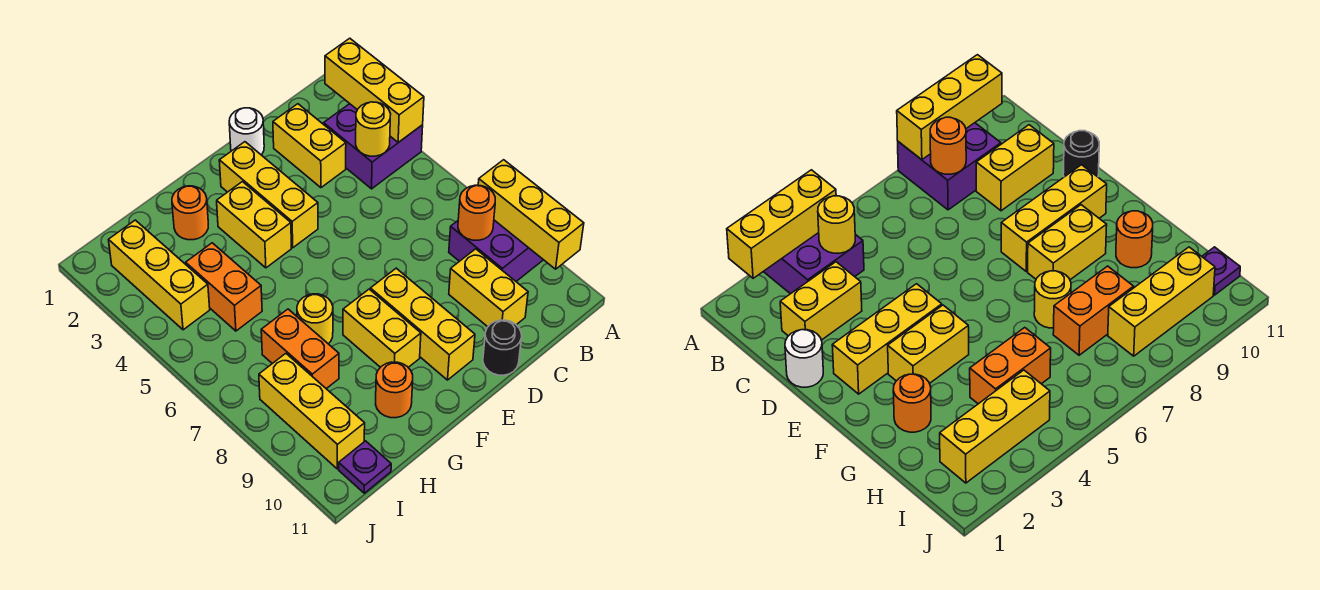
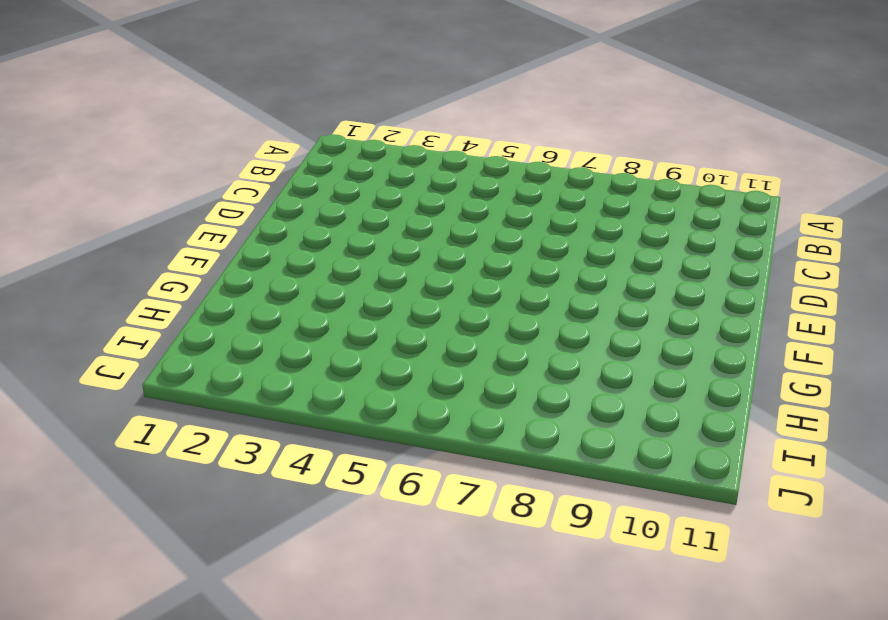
none -> purple 2x2 brick [324,104,423,189]
none -> purple 2x2 brick [449,220,543,281]
none -> yellow 1x2 brick [273,104,346,188]

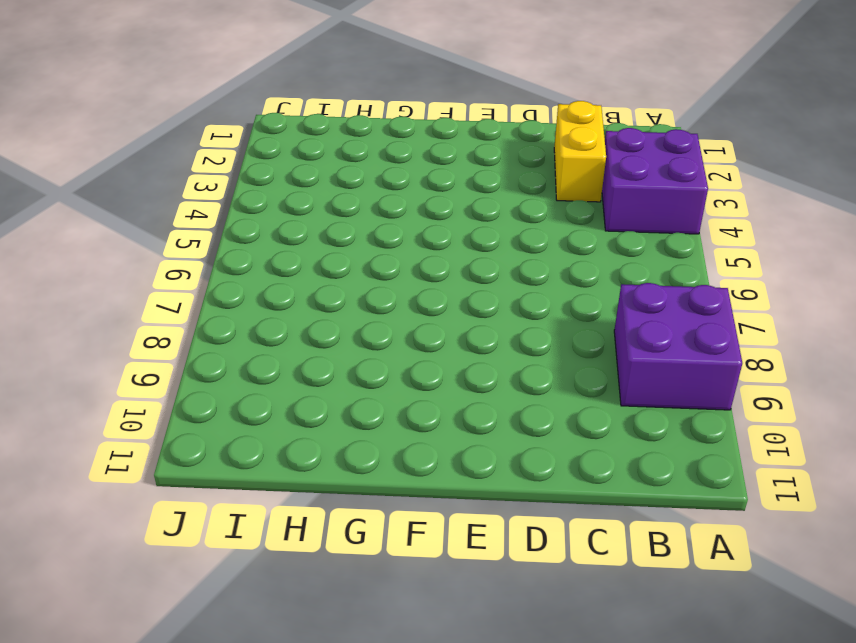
none -> yellow 1x2 brick [449,249,528,327]
none -> white 1x1 round brick [229,108,264,155]
none -> black 1x1 round brick [483,320,522,375]

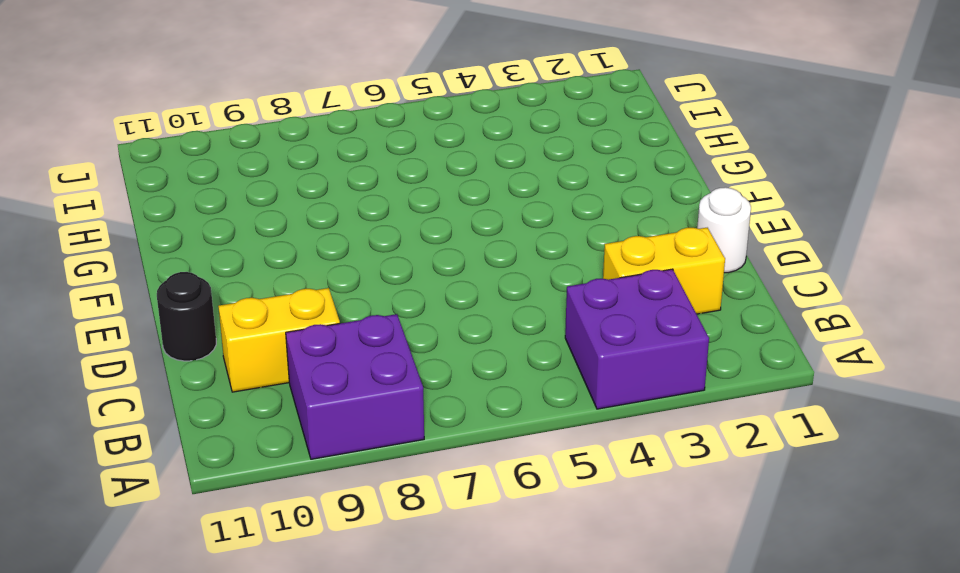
none -> yellow 1x3 brick [219,142,318,248]
none -> yellow 1x3 brick [370,268,475,380]
none -> yellow 1x2 brick [217,182,291,268]

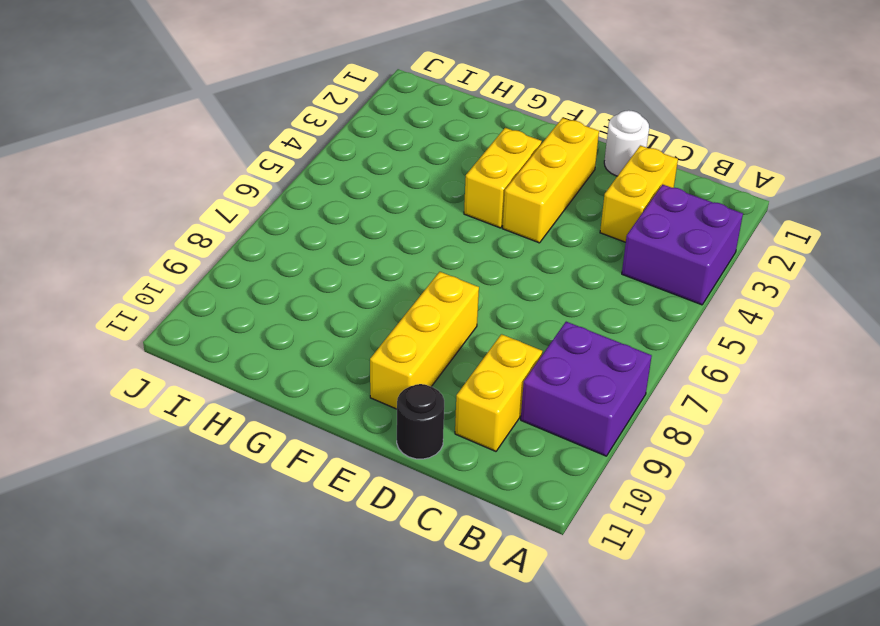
none -> yellow 1x2 brick [343,289,421,367]
none -> orange 1x1 round brick [172,186,208,240]
none -> yellow 1x1 round brick [297,294,333,344]

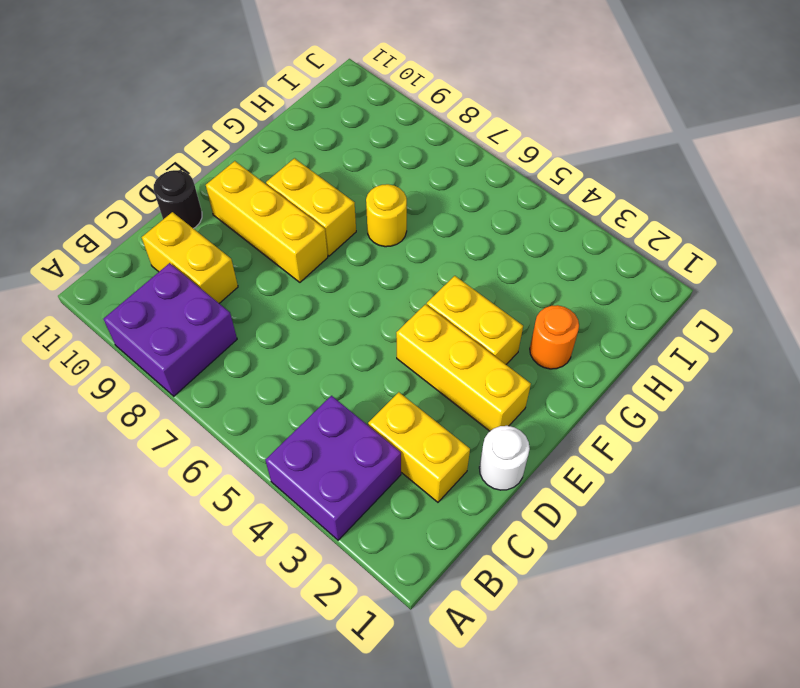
none -> orange 1x1 round brick [376,362,413,418]
none -> orange 1x2 brick [186,243,262,331]
none -> orange 1x2 brick [261,309,339,389]

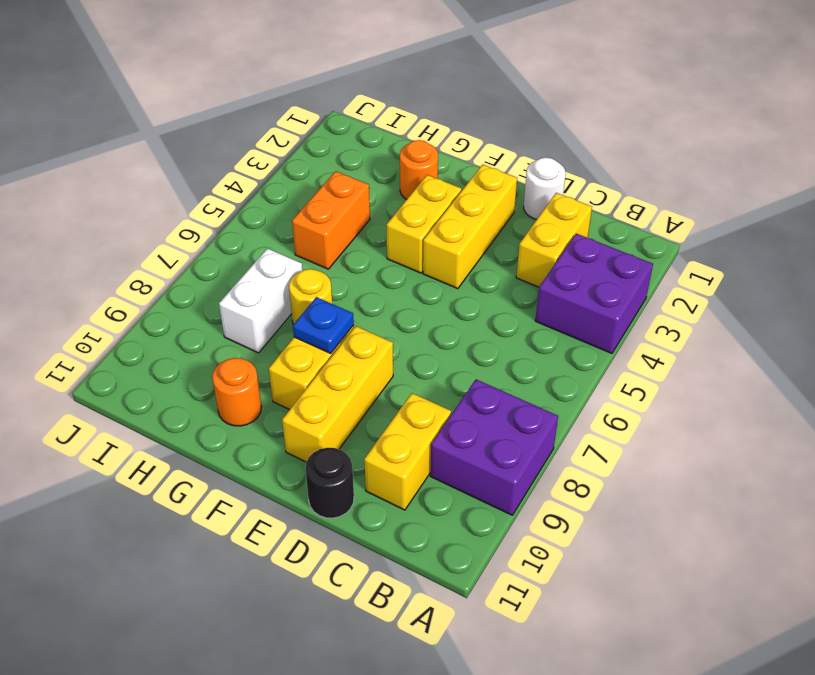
blue 1x1 plate [293,297,354,354] -> none
white 1x2 brick [219,249,303,353] -> orange 1x2 brick [261,309,339,389]
none -> yellow 1x3 brick [109,220,210,330]
none -> yellow 1x3 brick [259,354,365,469]
none -> purple 1x1 plate [339,441,391,493]

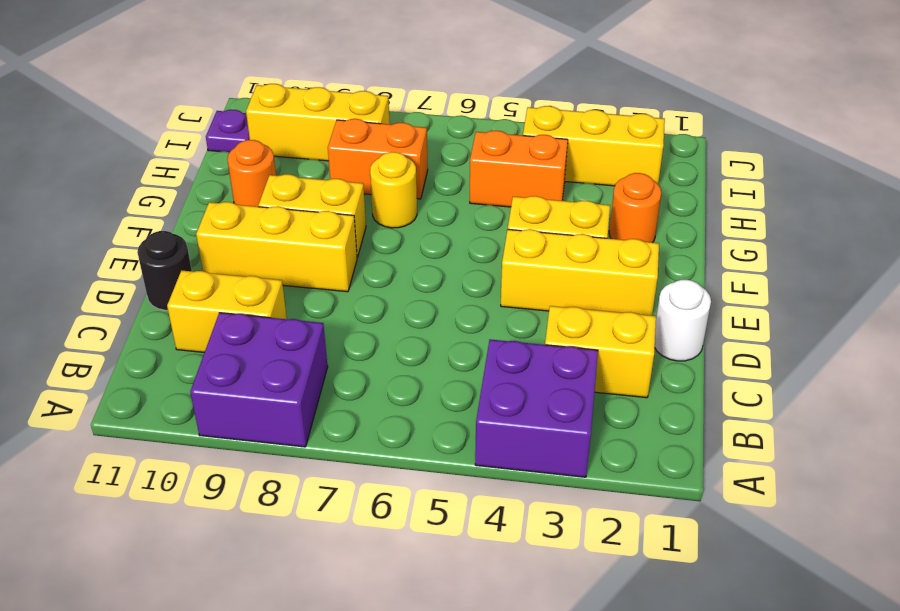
none -> yellow 1x3 brick [325,38,424,142]
none -> yellow 1x3 brick [478,160,584,269]
none -> yellow 1x1 round brick [356,102,391,156]

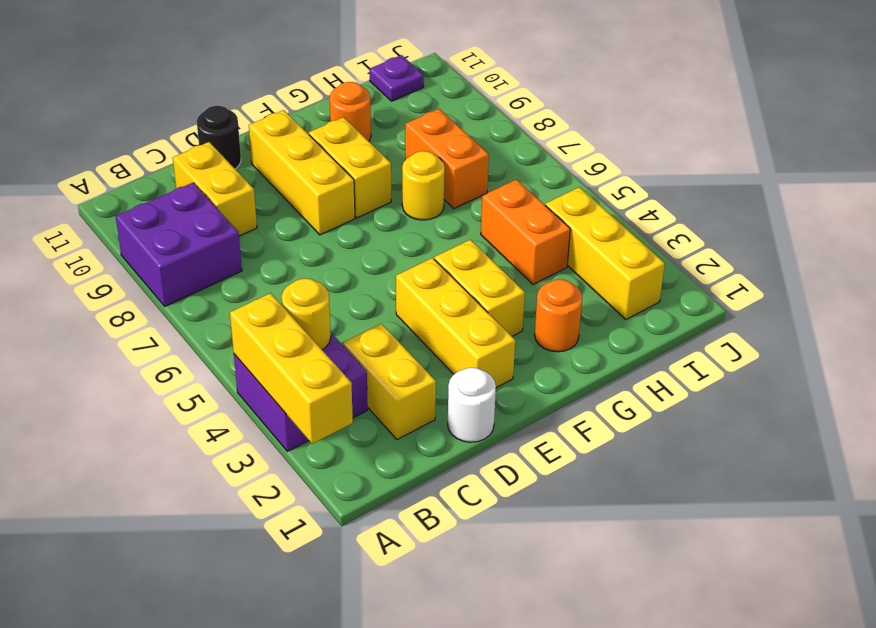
none -> yellow 1x3 brick [259,354,365,469]
none -> yellow 1x3 brick [478,160,584,269]
none -> orange 1x1 round brick [458,185,495,240]

